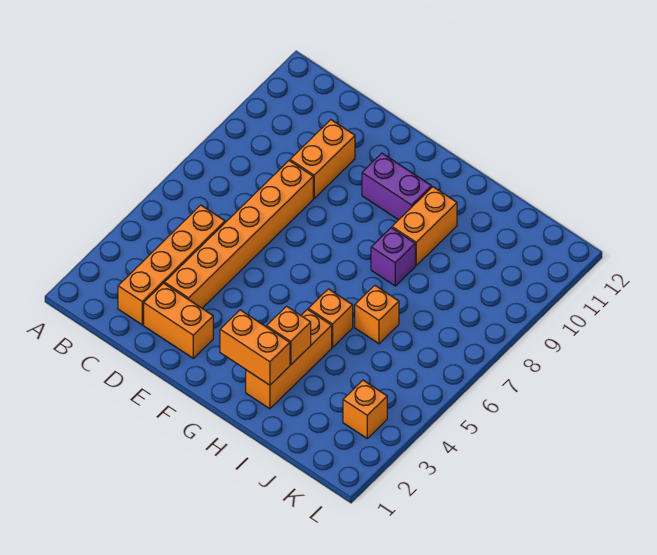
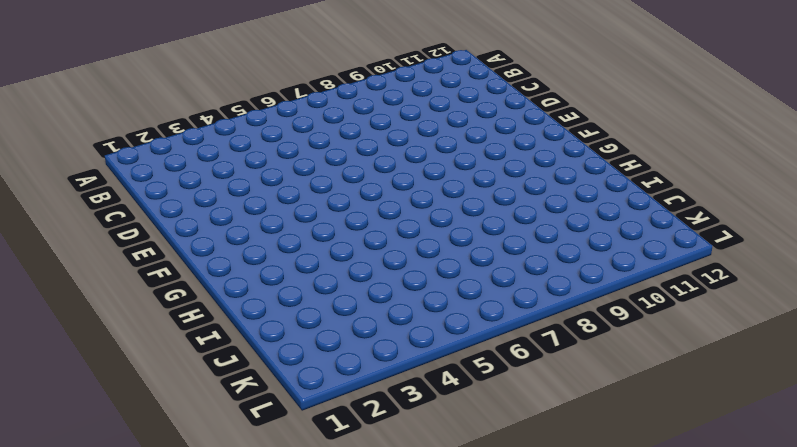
none -> orange 1x4 brick [118,205,225,325]
none -> orange 1x2 brick [144,283,213,358]
none -> orange 1x6 brick [165,161,313,308]

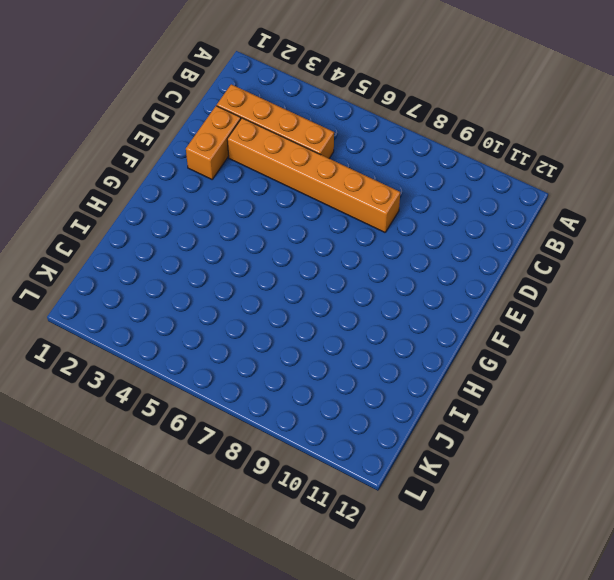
none -> orange 1x2 brick [290,120,355,198]
none -> purple 1x2 brick [362,153,432,220]
none -> orange 1x3 brick [246,309,332,409]

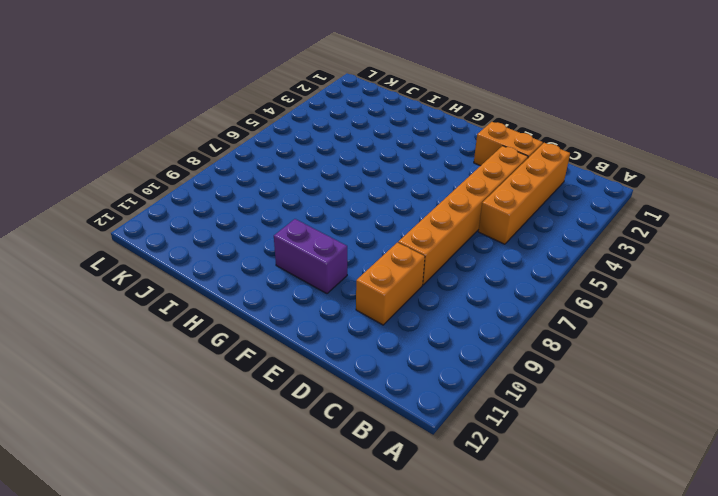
none -> orange 1x3 brick [246,309,332,409]
none -> orange 1x1 brick [308,289,353,347]
none -> purple 1x1 brick [371,228,415,286]

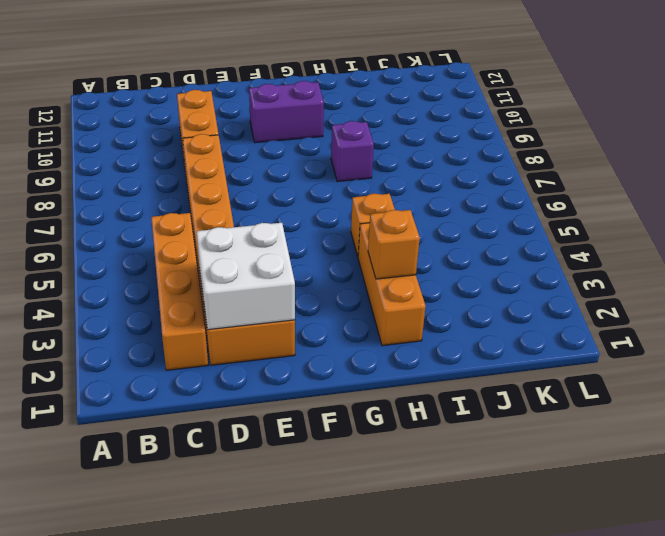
white 2x2 brick [197,223,295,330] -> none
none -> orange 1x2 brick [392,187,457,265]
none -> orange 1x1 brick [355,285,399,344]
none -> orange 1x1 brick [343,380,387,438]

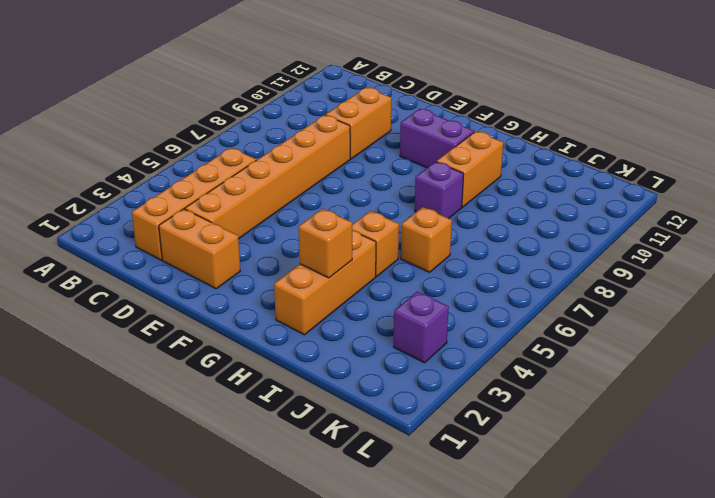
purple 1x1 brick [394,291,449,363] -> orange 1x1 brick [343,380,387,438]
none -> orange 1x2 brick [220,310,290,385]

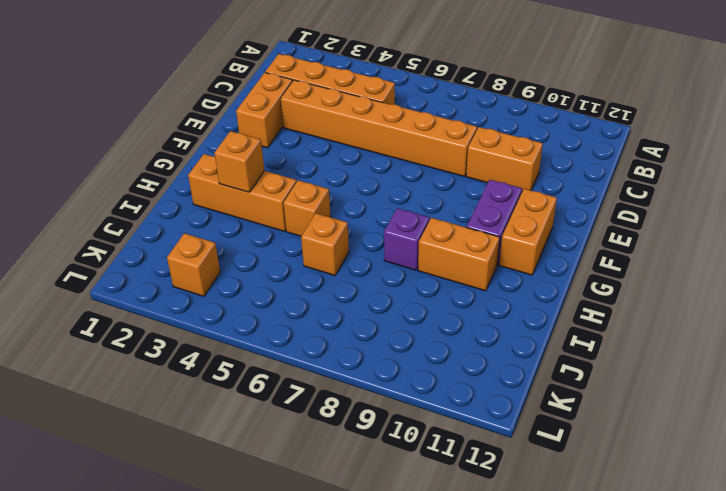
orange 1x2 brick [499,189,557,275] -> orange 1x2 brick moved to [220,310,290,385]

